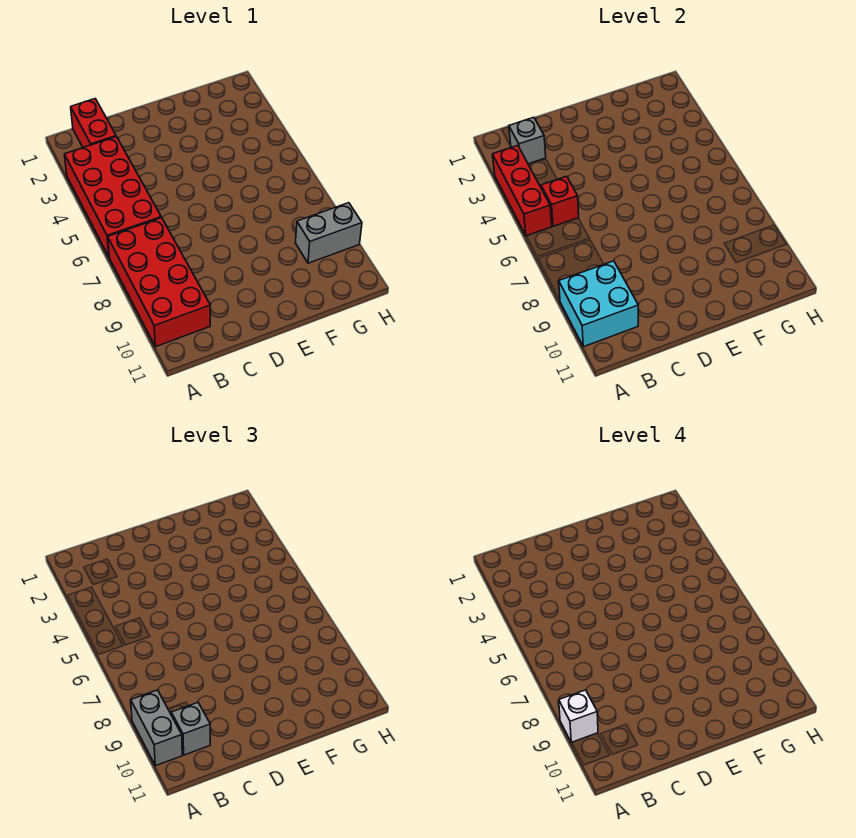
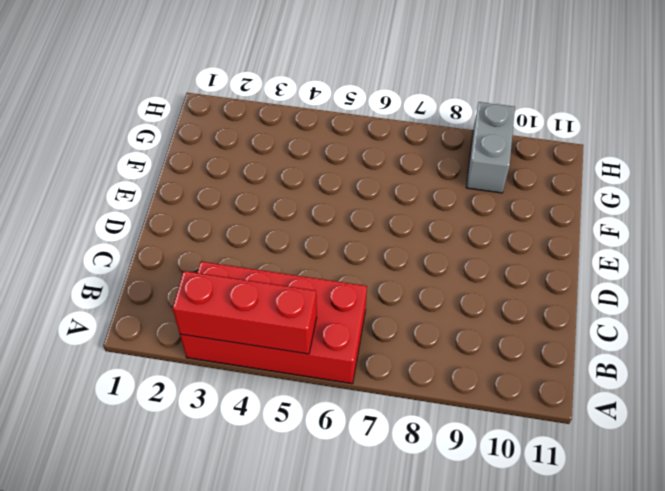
none -> red 2x4 brick [108,218,210,347]
none -> red 1x2 brick [71,99,116,147]

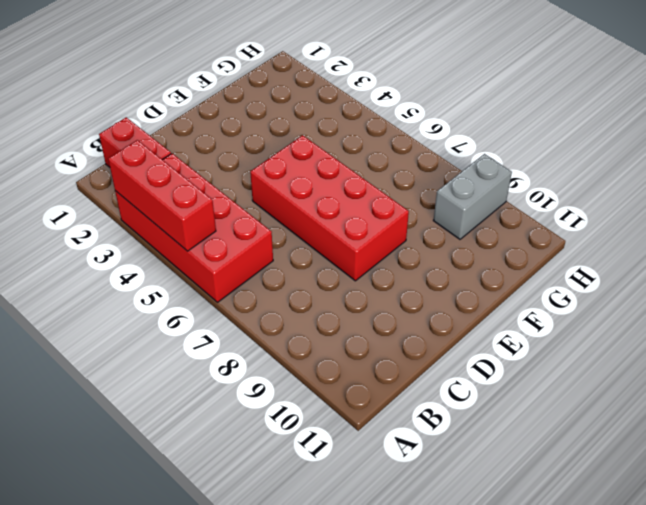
red 2x4 brick [250,135,409,281] -> red 2x4 brick moved to [108,218,210,347]
none -> cyan 2x2 brick [559,261,638,347]
none -> grey 1x1 brick [509,117,546,164]

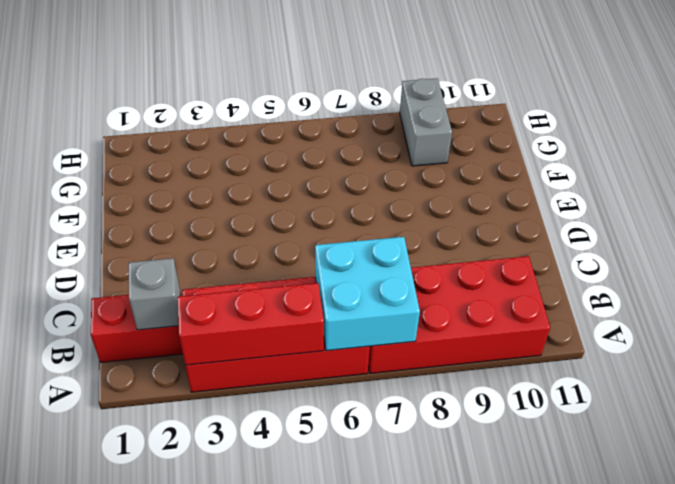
cyan 2x2 brick [315,237,420,351] -> cyan 2x2 brick moved to [559,261,638,347]
none -> red 1x1 brick [541,176,579,226]
none -> grey 1x2 brick [131,690,182,766]

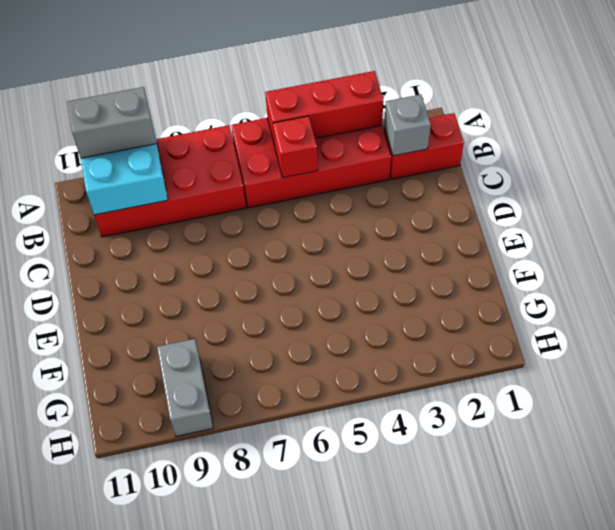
none -> grey 1x1 brick [171,703,210,755]
none -> white 1x1 brick [559,690,598,742]

